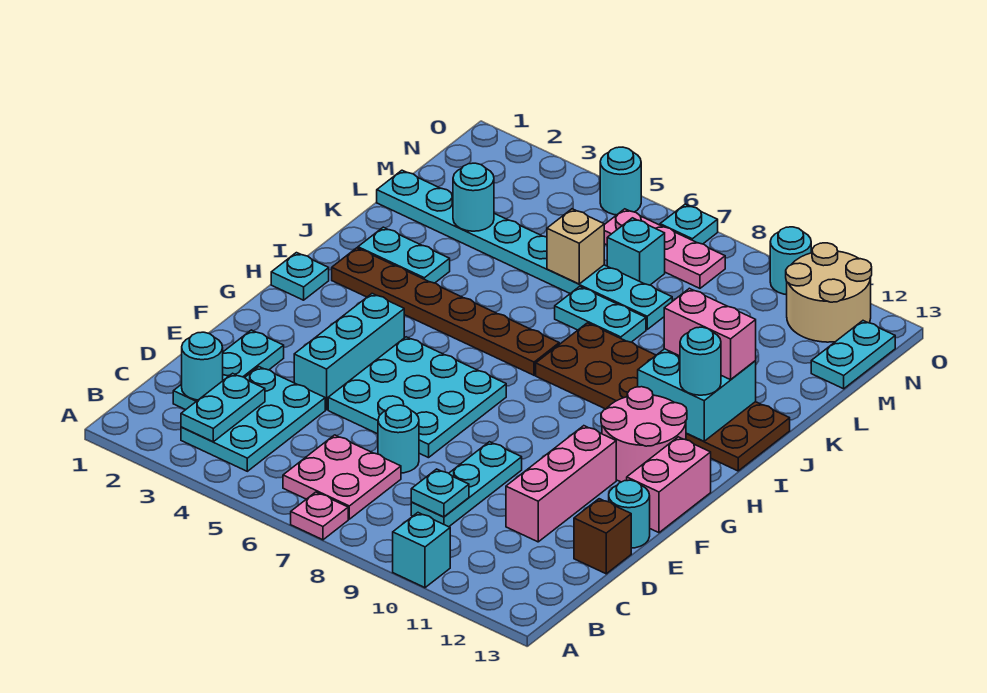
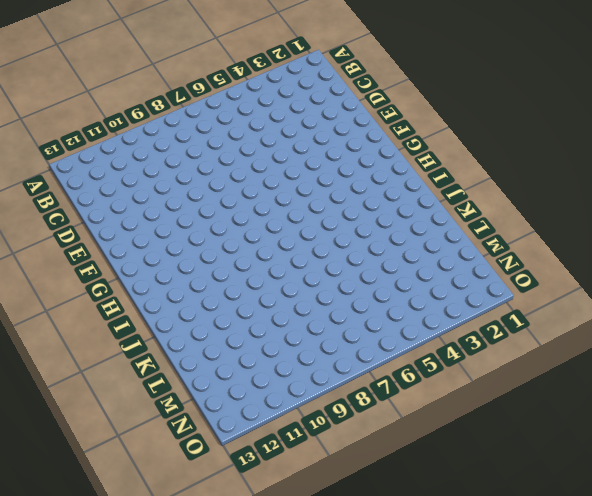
none -> pink 1x1 plate [291,492,348,540]
none -> cyan 1x1 brick [393,513,450,588]
none -> cyan 2x3 plate [181,367,325,471]
none -> pink 2x2 plate [283,435,401,519]

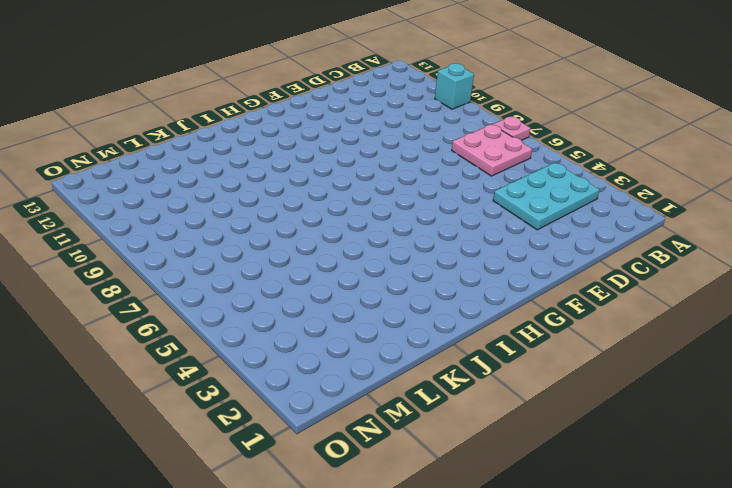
none -> cyan 1x3 plate [173,330,284,410]
none -> cyan 1x3 plate [411,442,522,527]
none -> cyan 1x1 round brick [378,405,419,473]
none -> pink 1x3 brick [506,426,616,542]

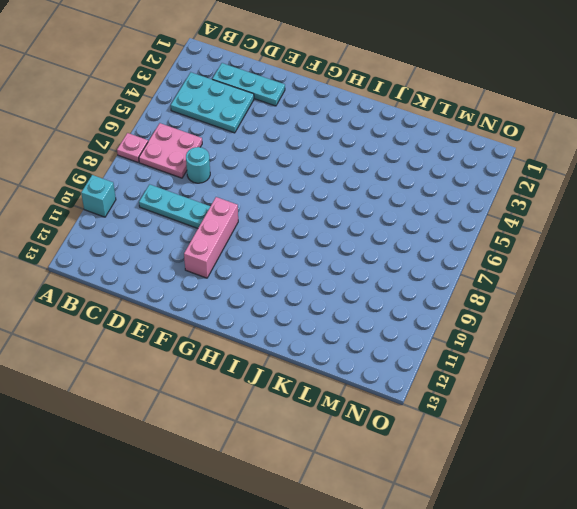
pink 1x3 brick [184,197,238,278] -> pink 1x3 brick turned to [506,426,616,542]
none -> brown 1x1 brick [574,499,631,574]
none -> cyan 1x3 brick [294,294,404,410]
none -> cyan 3x3 plate [328,337,506,458]
none -> cyan 1x1 round brick [609,480,650,548]

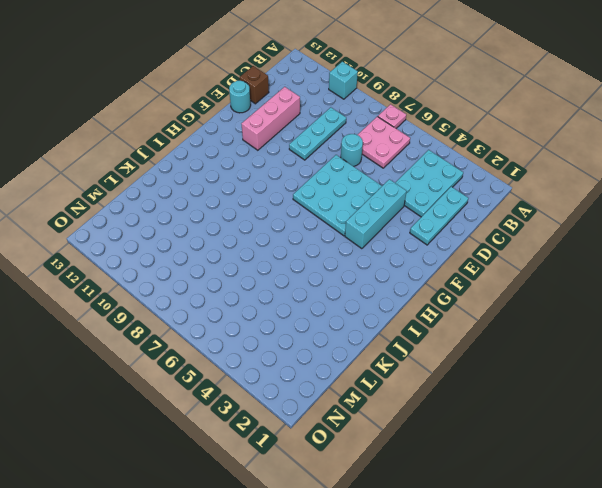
none -> pink 1x2 brick [627,437,711,533]
none -> pink 2x2 round brick [601,387,687,482]
none -> cyan 1x1 plate [271,253,329,300]
none -> brown 1x6 plate [332,248,559,375]

